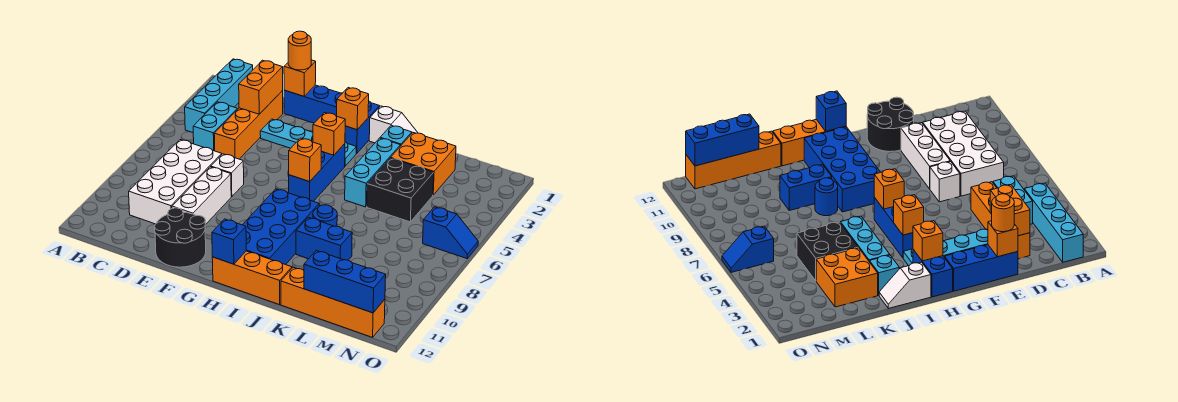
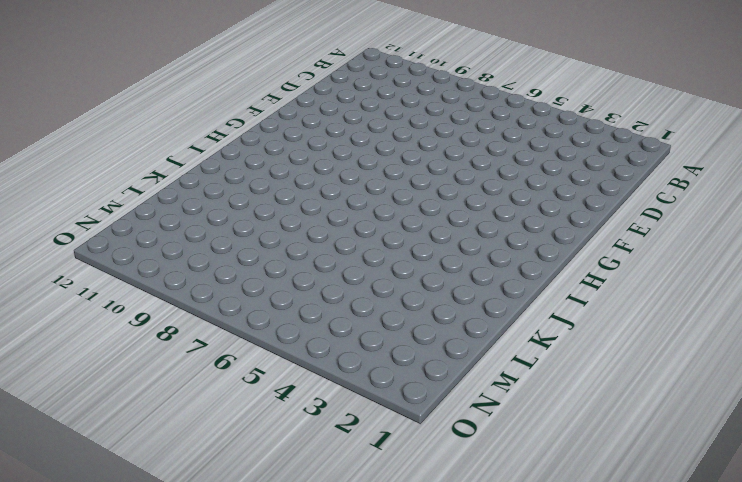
none -> cyan 1x4 brick [185,59,253,132]
none -> cyan 1x2 brick [193,102,238,151]
none -> white 2x4 brick [129,140,222,224]
none -> orange 1x4 brick [214,91,283,159]

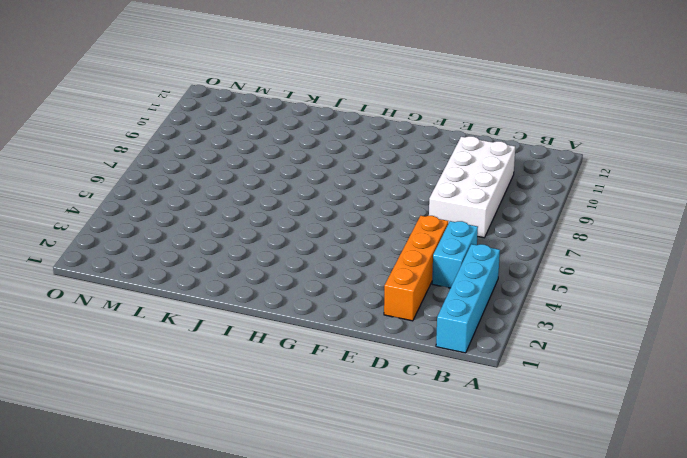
none -> blue 1x3 brick [284,85,342,123]
none -> cyan 1x4 plate [260,119,356,166]
none -> white 1x1 brick [211,154,244,197]
none -> white 1x3 brick [172,167,231,225]

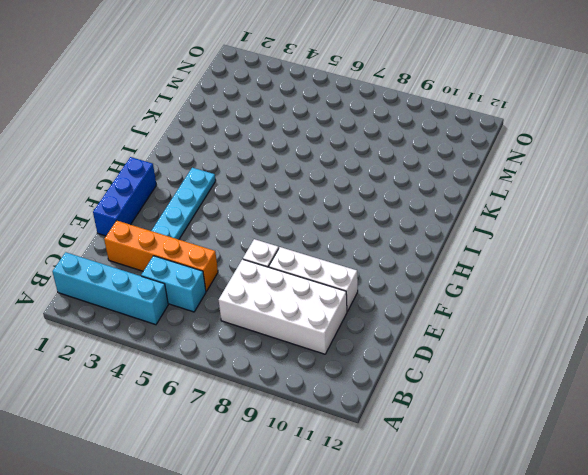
none -> black 2x2 round brick [155,208,206,267]
none -> blue 1x2 brick [345,101,380,153]
none -> blue 1x3 brick [289,144,345,201]
none -> blue 2x4 brick [243,189,319,265]

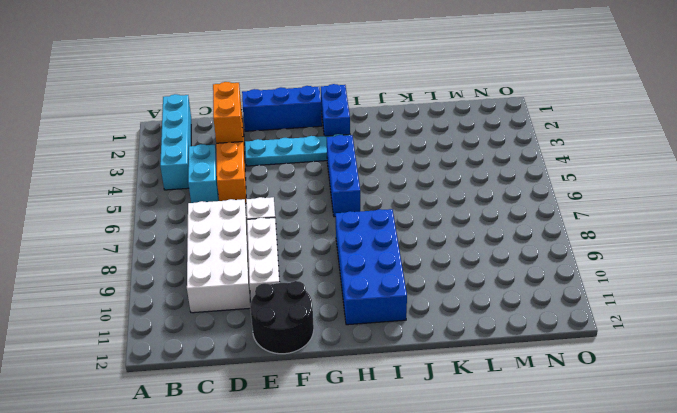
none -> orange 1x3 brick [212,251,292,305]
none -> white 1x2 slope [369,106,418,143]
none -> cyan 1x1 brick [380,125,412,145]
none -> cyan 1x3 brick [345,138,401,207]

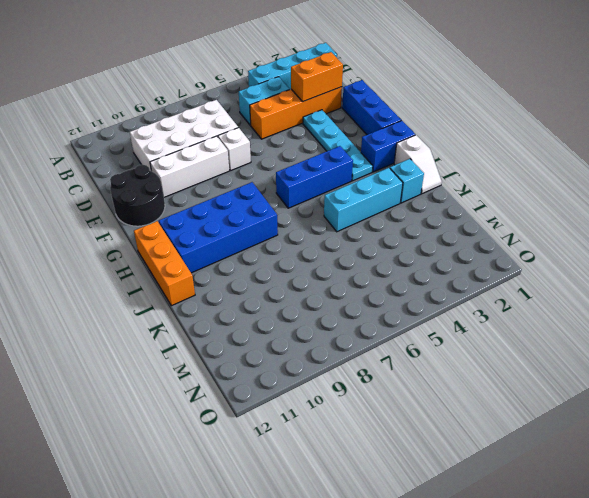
none -> blue 1x1 round brick [313,205,337,226]
none -> blue 1x2 brick [296,218,352,260]
none -> orange 2x2 brick [391,133,456,195]
none -> black 2x2 brick [367,158,434,222]

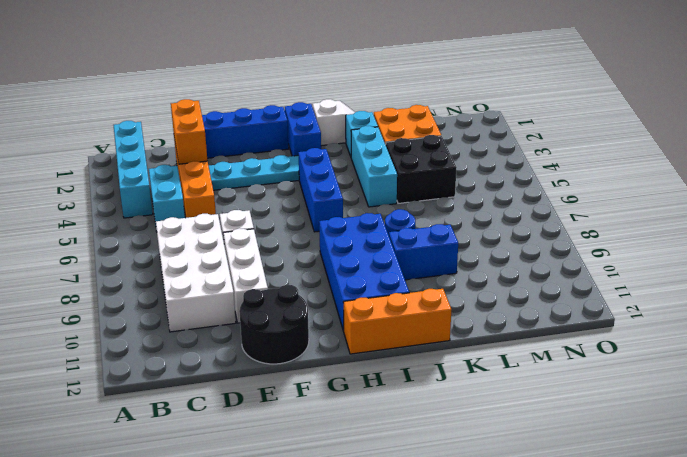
none -> orange 1x4 brick [281,267,385,337]
none -> blue 1x2 slope [423,207,478,258]
none -> orange 1x1 brick [284,60,316,96]
none -> orange 1x1 brick [337,88,369,130]

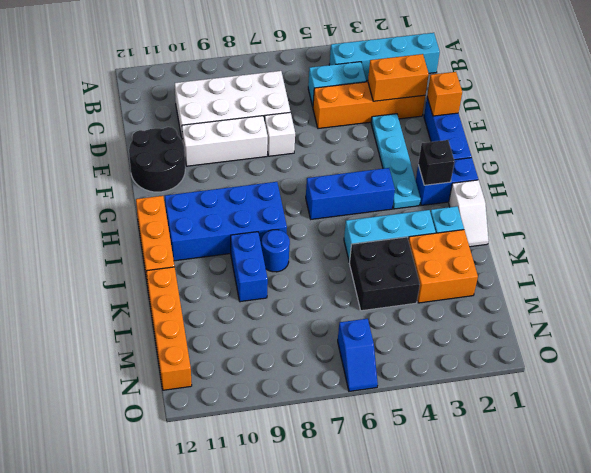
black 1x1 brick [418,140,455,185] -> orange 1x1 brick [337,88,369,130]
none -> orange 1x1 brick [313,113,345,155]
none -> orange 1x1 brick [289,138,321,182]
none -> blue 1x1 brick [212,219,246,264]
none -> blue 1x3 brick [304,250,386,313]

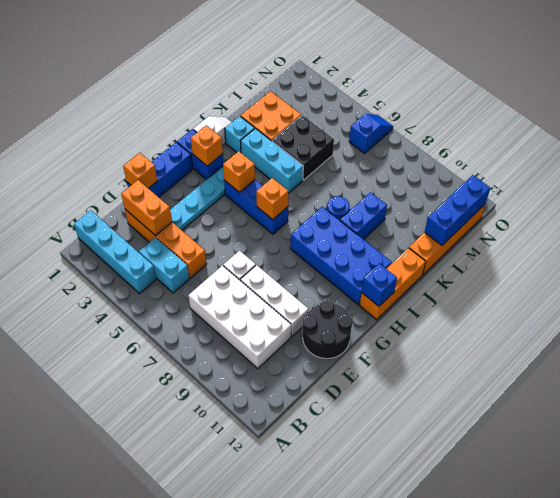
none -> orange 1x1 round brick [288,31,311,70]

